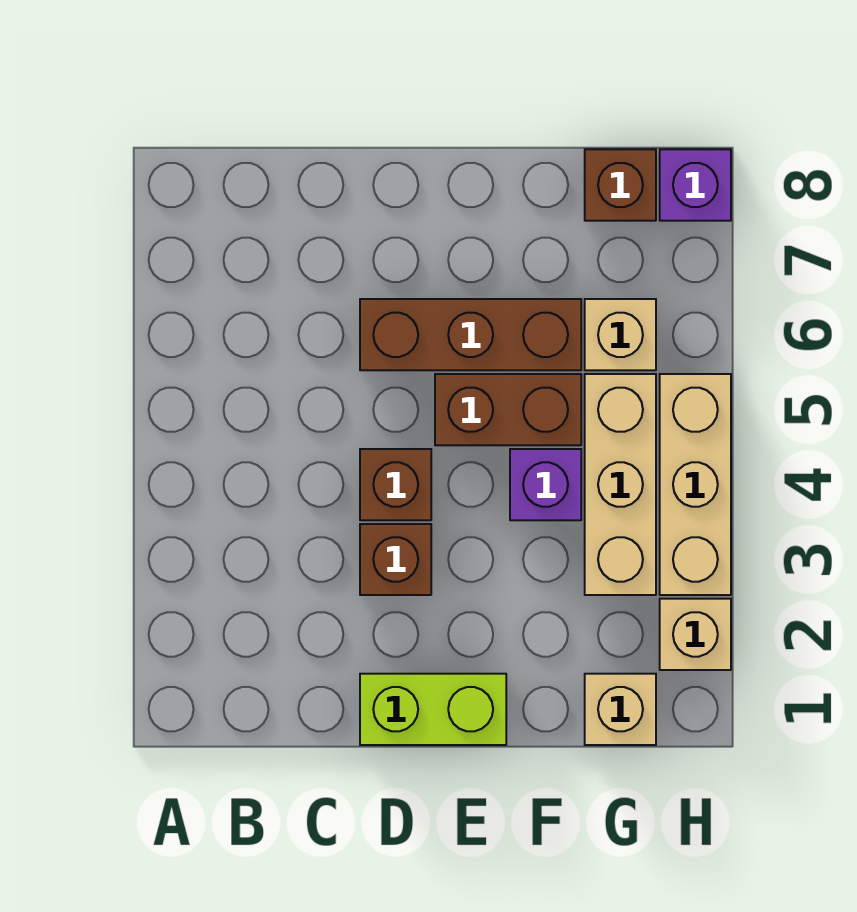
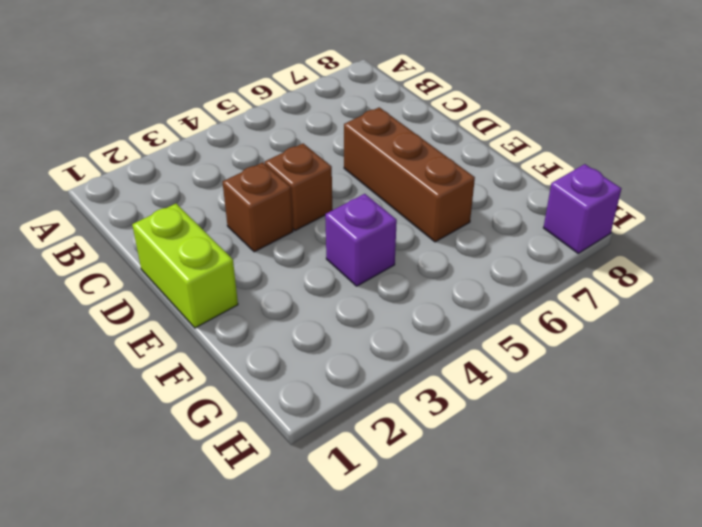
none -> brown 1x2 brick [435,374,581,445]
none -> tan 1x1 brick [585,674,656,745]
none -> tan 1x3 brick [585,374,656,595]

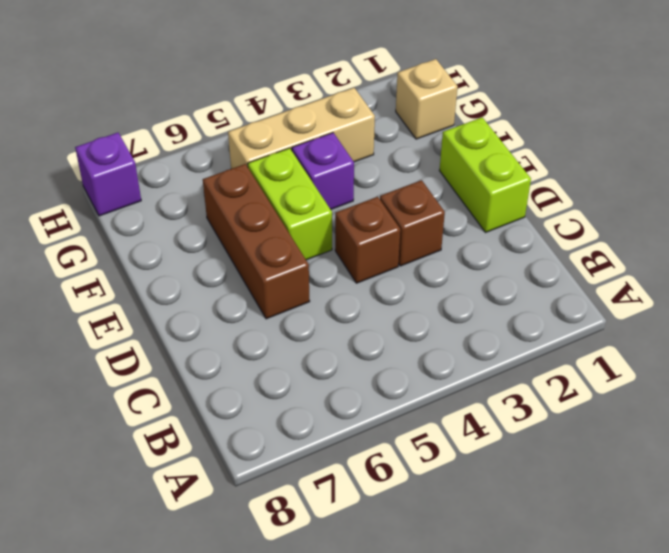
lime 1x2 brick [248,148,332,260] -> brown 1x2 brick [435,374,581,445]
none -> tan 1x1 brick [585,299,656,370]
none -> brown 1x1 brick [585,149,656,221]
none -> tan 1x1 brick [660,599,731,670]

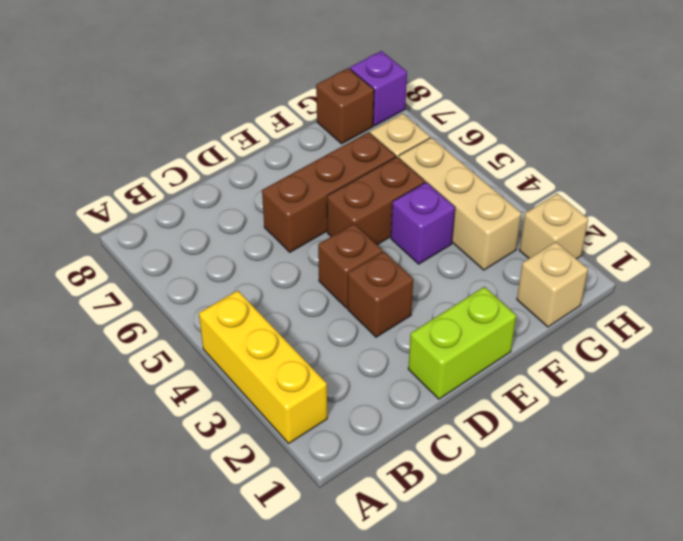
yellow 1x3 brick [199,291,327,443] -> none
none -> tan 1x3 brick [660,374,731,595]

